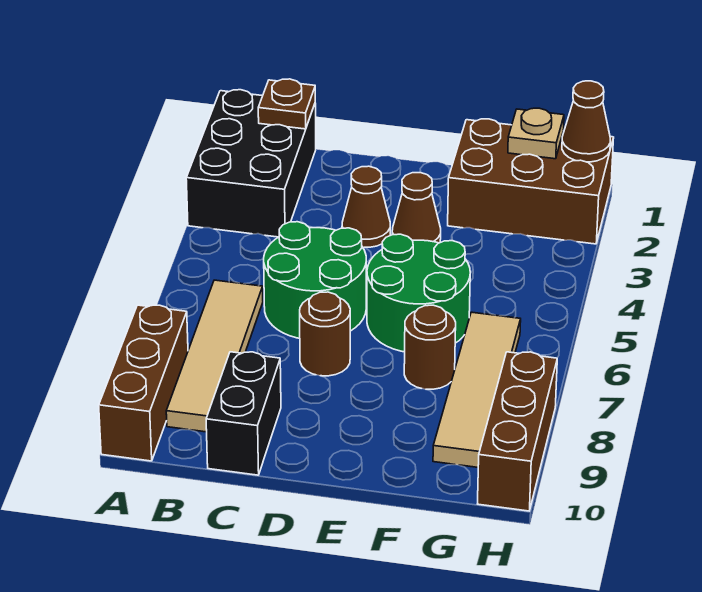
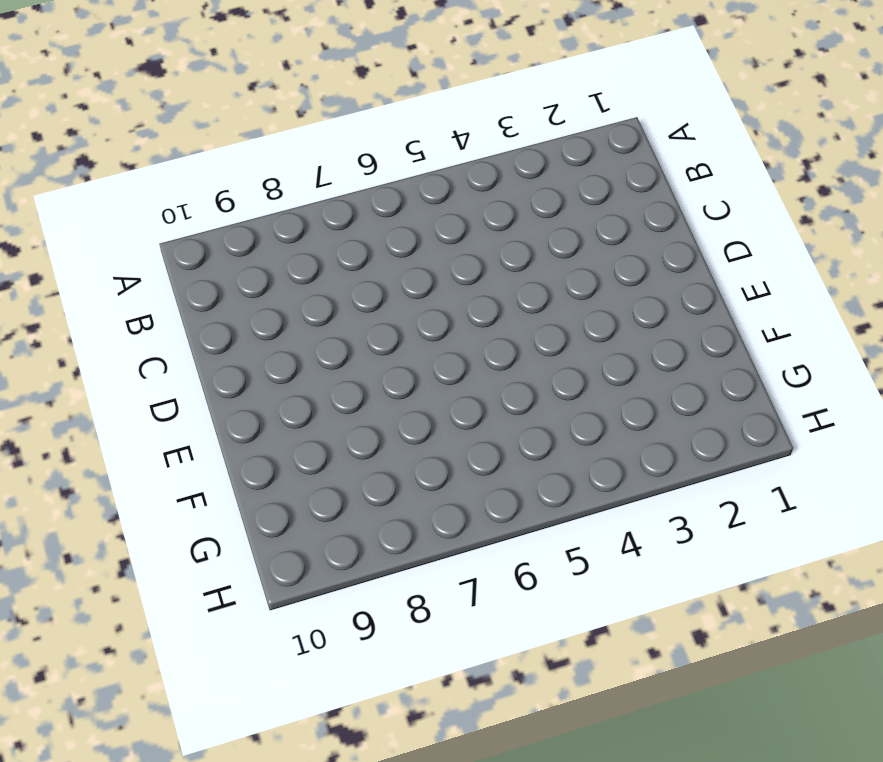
none -> black 2x3 brick [186,90,316,237]
none -> brown 1x3 brick [99,305,188,461]
none -> tan 1x4 tile [166,280,263,432]

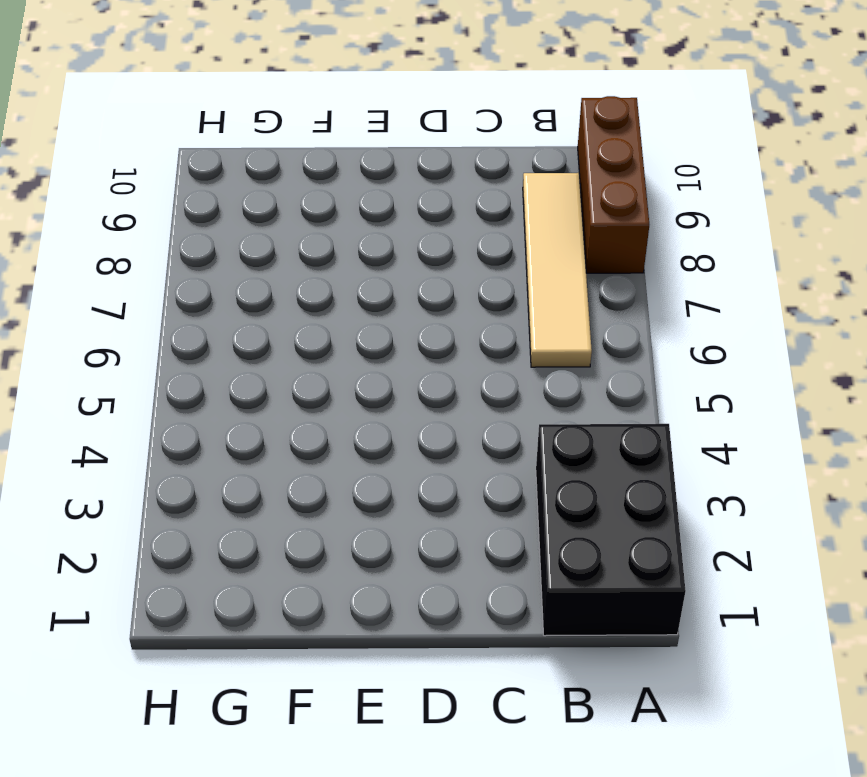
none -> green 2x2 round brick [264,222,366,338]
none -> black 1x2 brick [206,352,281,475]
none -> brown 1x1 cone [342,166,390,247]

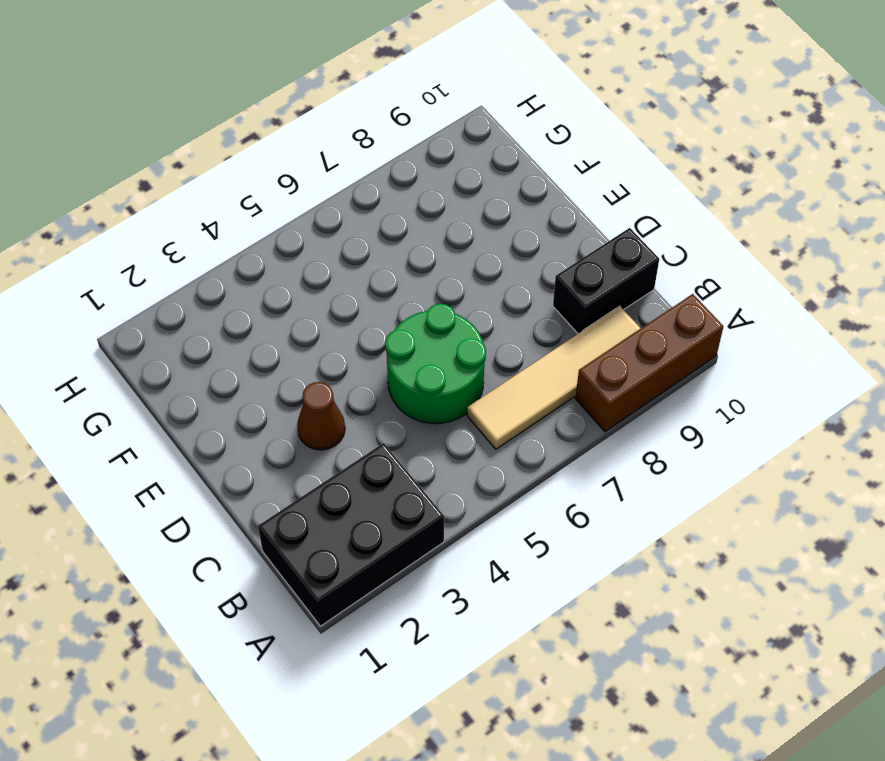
none -> brown 1x1 round brick [300,292,350,376]
none -> brown 1x1 cone [392,172,441,243]
none -> green 2x2 round brick [367,234,470,352]

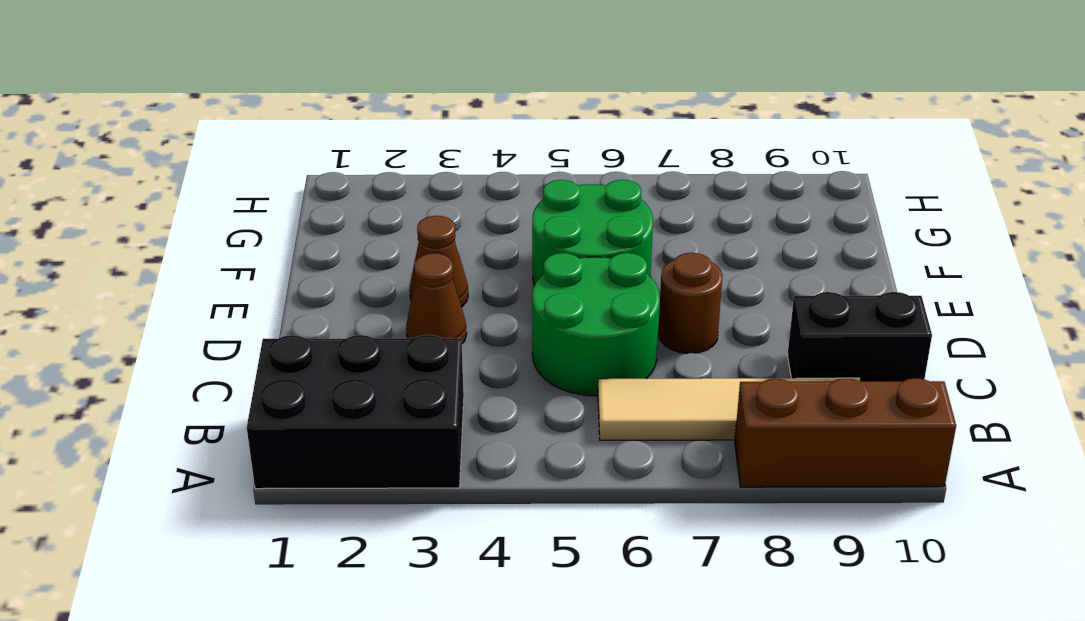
none -> brown 2x3 brick [448,119,614,244]
none -> brown 1x1 round brick [404,305,456,389]
none -> tan 1x4 tile [433,312,521,467]

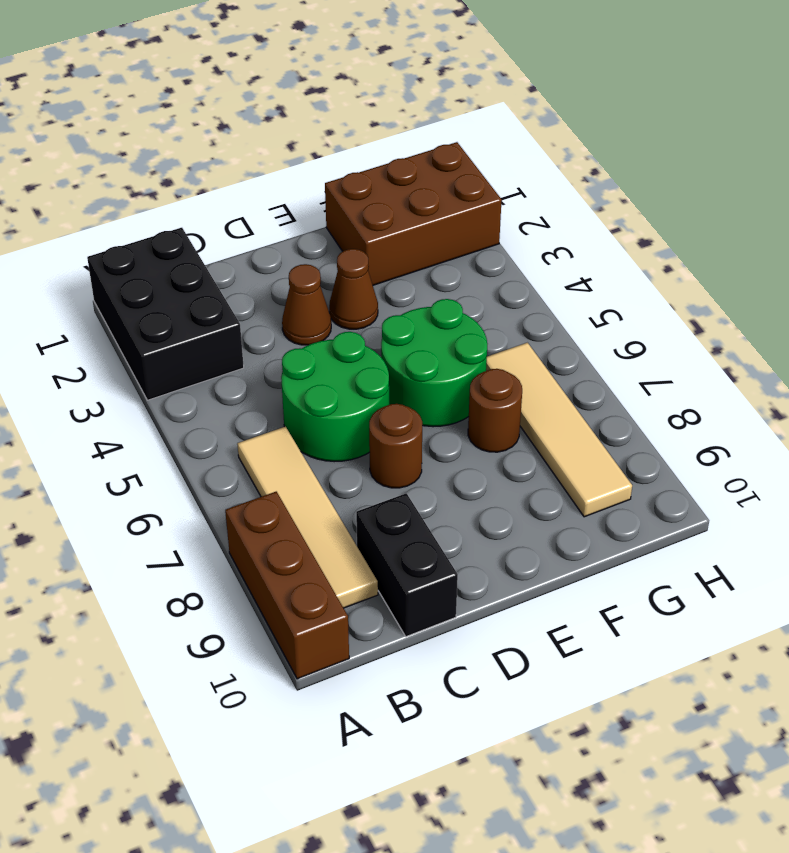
none -> brown 1x3 brick [478,352,557,511]
none -> brown 1x1 plate [258,79,315,129]
none -> tan 1x1 plate [508,108,564,159]

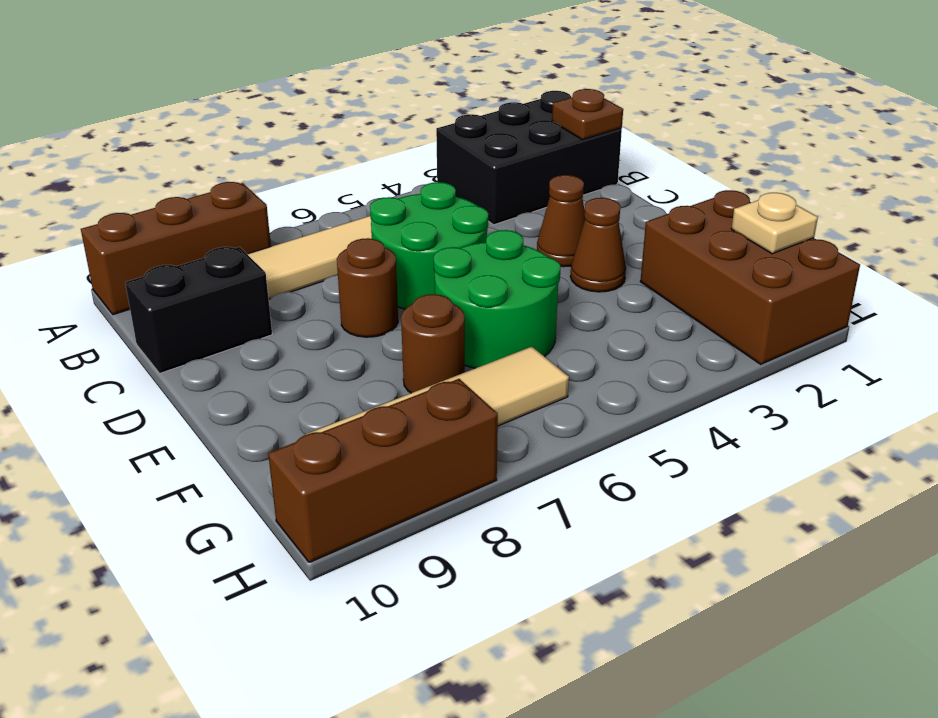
none -> brown 1x1 cone [562,81,610,162]

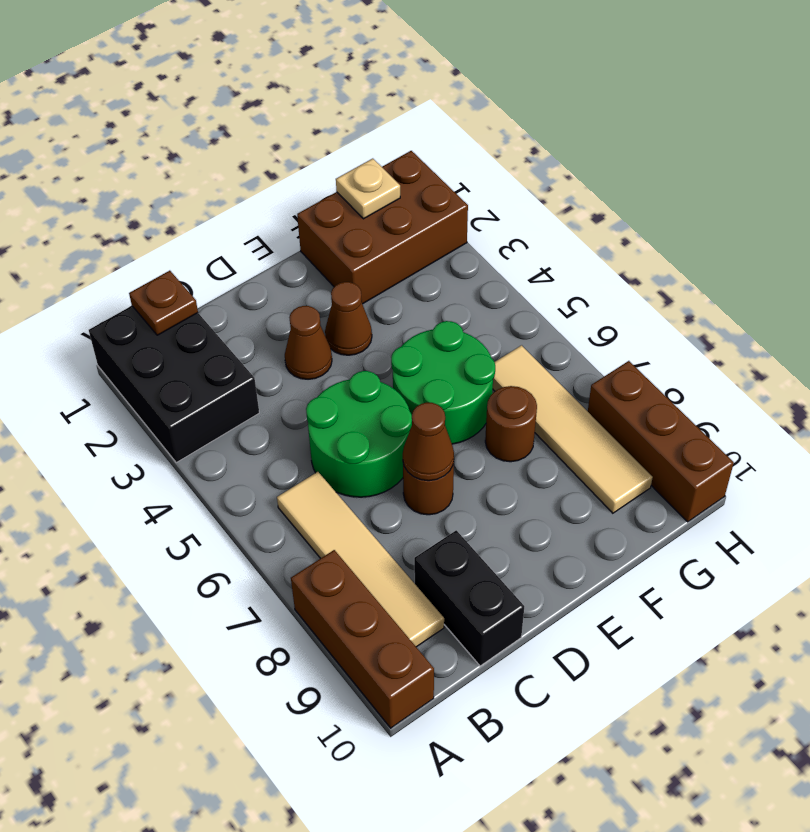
brown 1x1 cone [403,403,454,481] -> brown 1x1 cone moved to [562,81,610,162]

